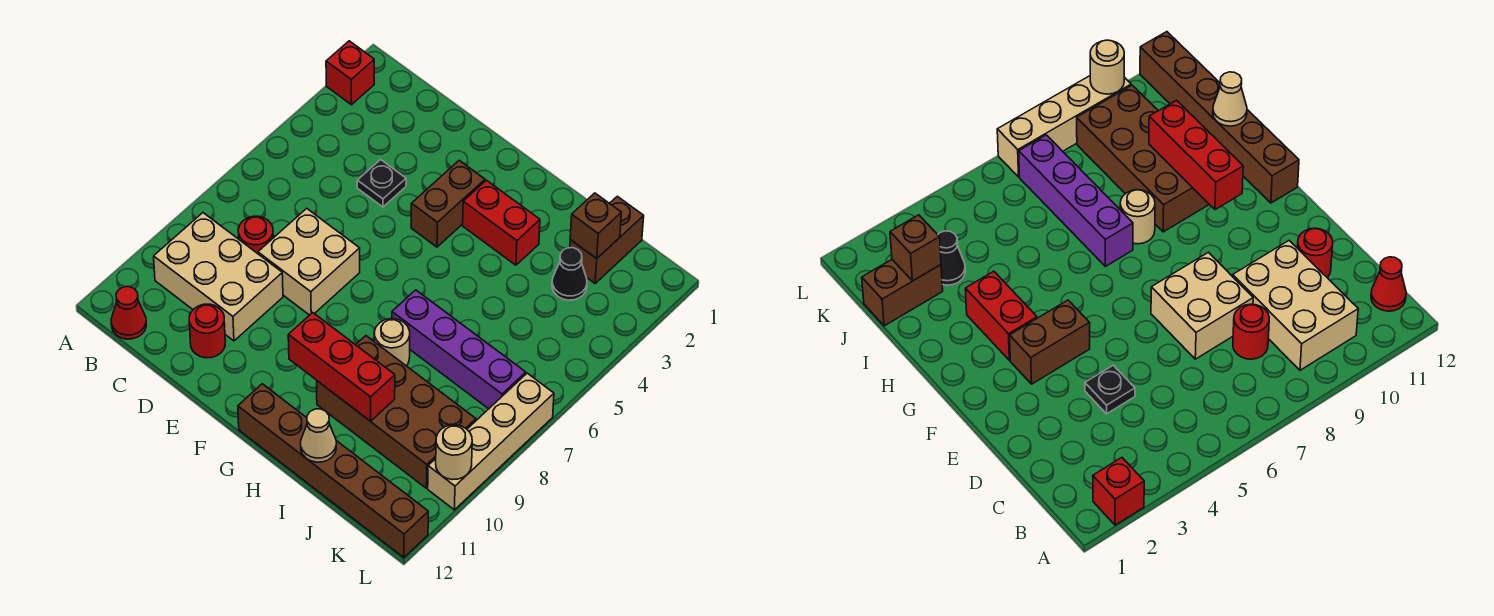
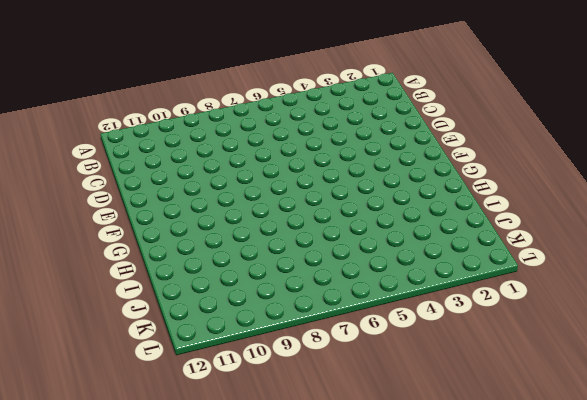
none -> red 1x1 brick [326,41,374,105]
none -> tan 2x3 brick [154,213,283,341]
none -> red 1x1 cone [111,287,146,339]

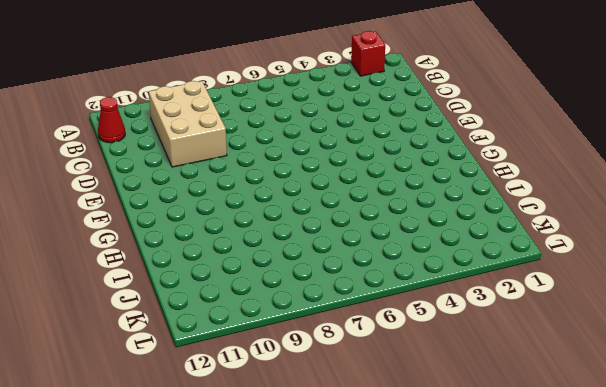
none -> red 1x1 round brick [238,216,273,254]
none -> black 1x1 plate [357,160,406,207]
none -> tan 2x2 brick [258,208,360,315]

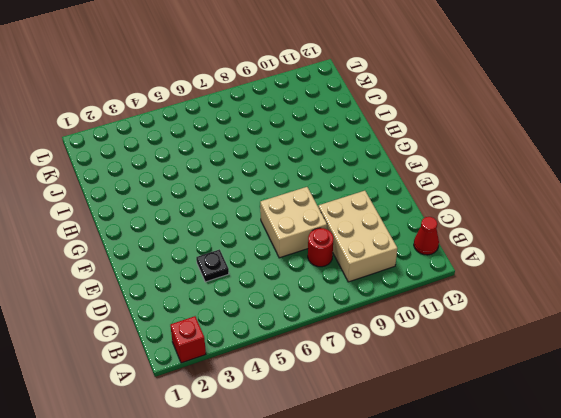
none -> red 1x1 round brick [189,304,225,358]
none -> brown 1x2 brick [411,160,485,247]
none -> red 1x2 brick [463,180,540,265]

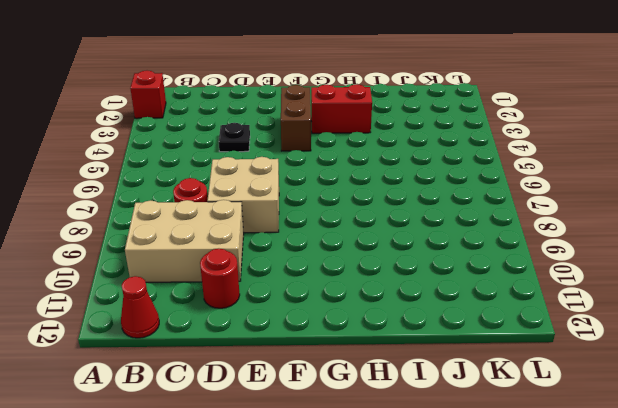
none -> brown 1x6 brick [238,384,428,558]
none -> purple 1x4 brick [392,290,526,409]
none -> tan 1x1 round brick [374,319,410,366]

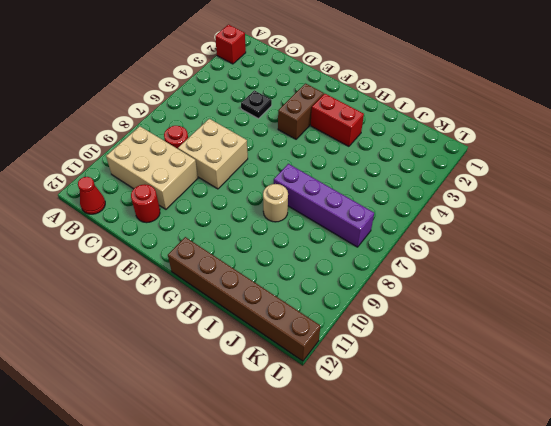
none -> brown 2x4 brick [317,336,476,488]
none -> brown 1x2 brick [570,196,644,283]
none -> black 1x1 cone [552,248,587,300]

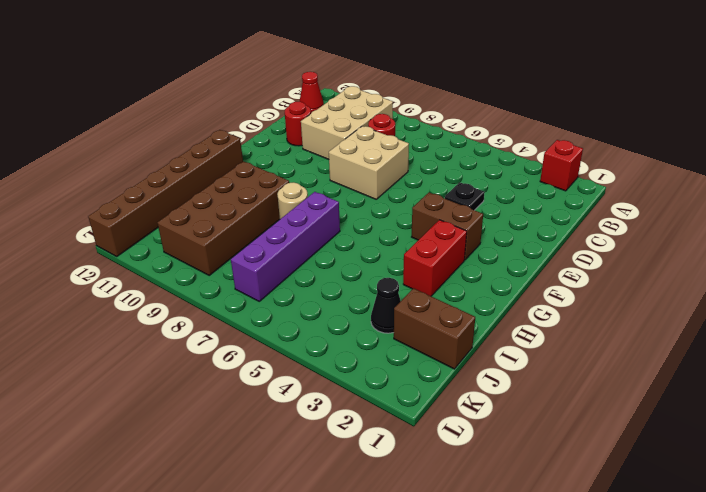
none -> tan 1x4 brick [428,373,554,510]
none -> red 1x3 brick [288,313,395,421]
none -> tan 1x1 cone [301,409,336,462]

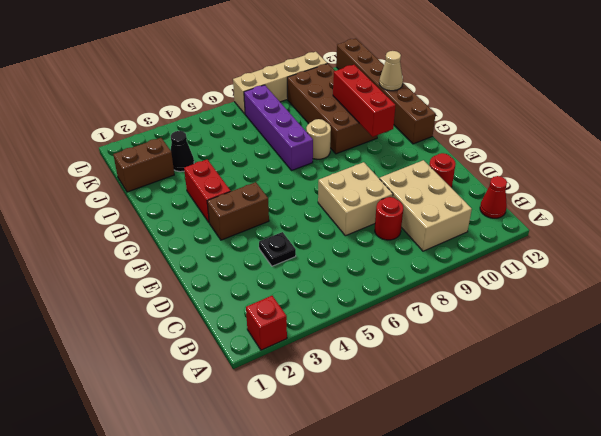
none -> brown 1x1 brick [570,193,621,259]
none -> tan 1x1 round brick [436,425,472,480]

